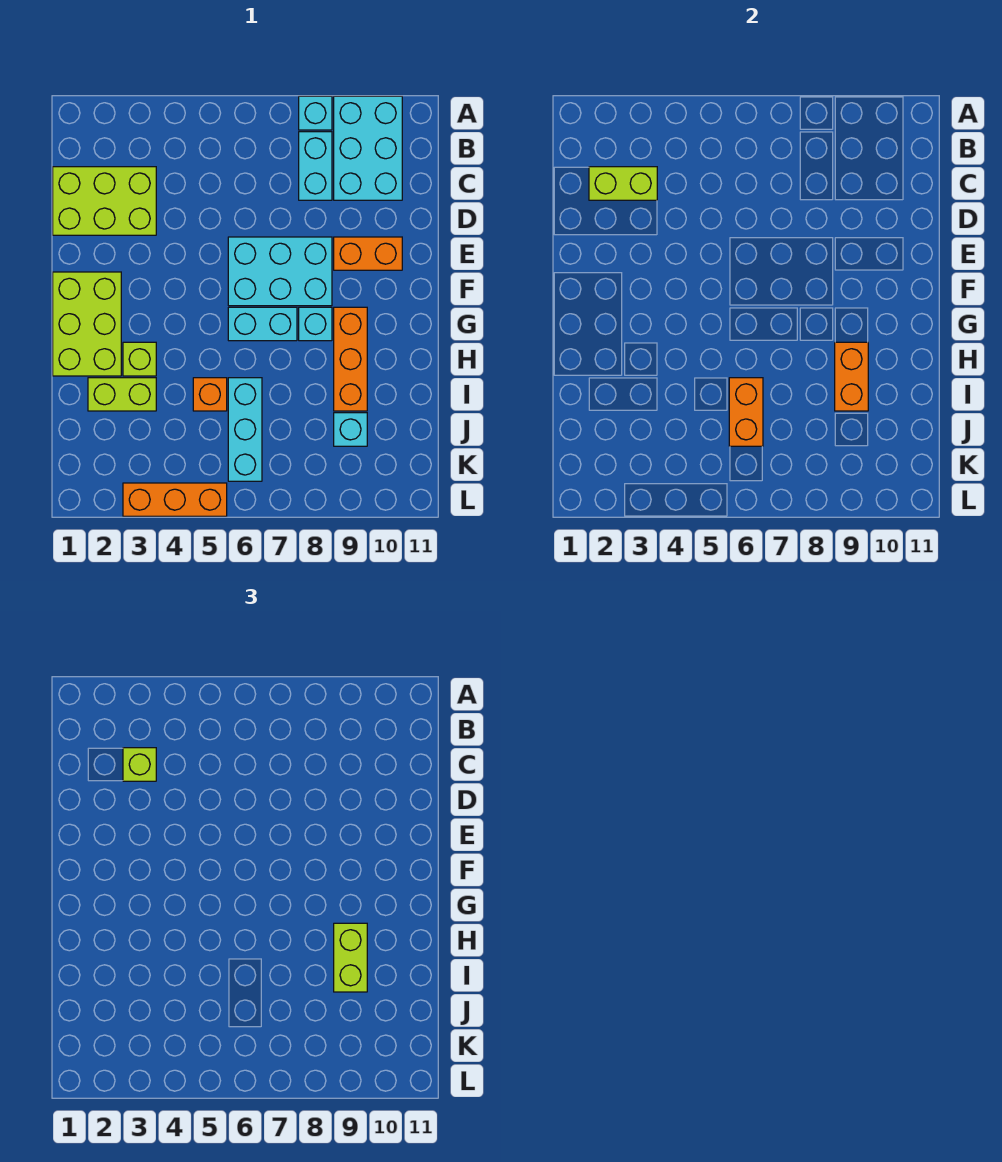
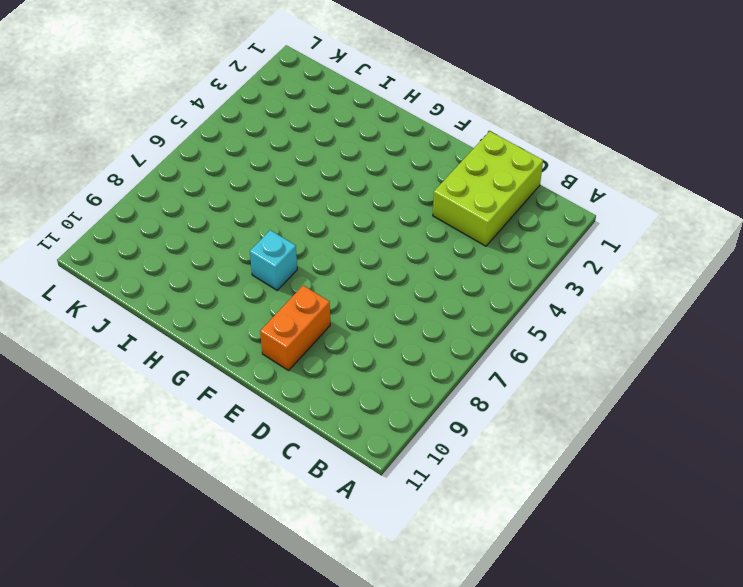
none -> cyan 1x1 brick [299,96,332,130]
none -> cyan 2x3 brick [334,96,402,200]
none -> cyan 1x2 brick [299,132,332,200]

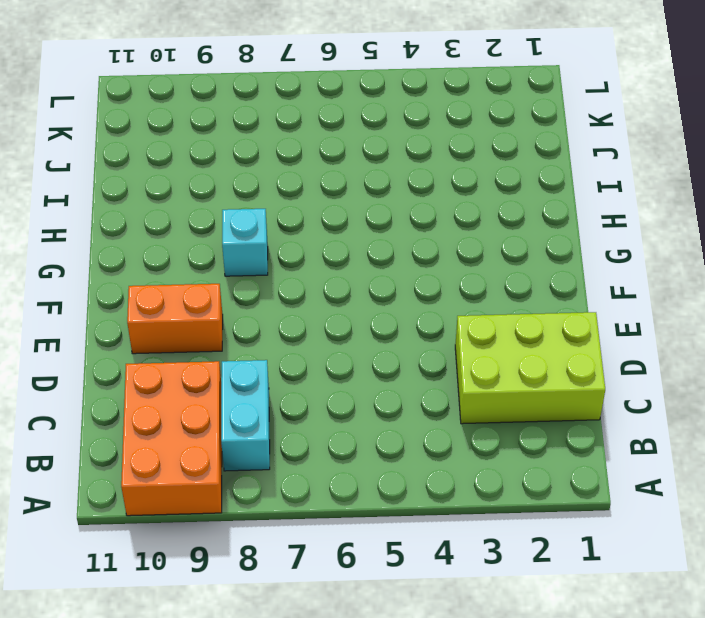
orange 2x3 brick [121,361,222,516] -> cyan 2x3 brick [334,96,402,200]
none -> cyan 1x1 brick [299,96,332,130]
none -> cyan 2x3 brick [228,237,332,306]
none -> lime 2x3 brick [53,272,121,376]

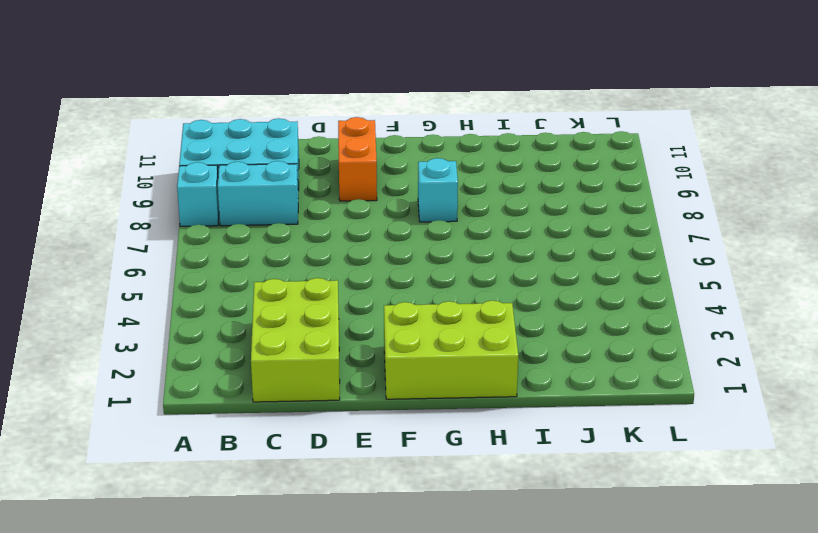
none -> cyan 2x3 brick [228,237,332,306]
none -> cyan 1x2 brick [228,307,297,341]
none -> orange 1x3 brick [334,307,367,411]

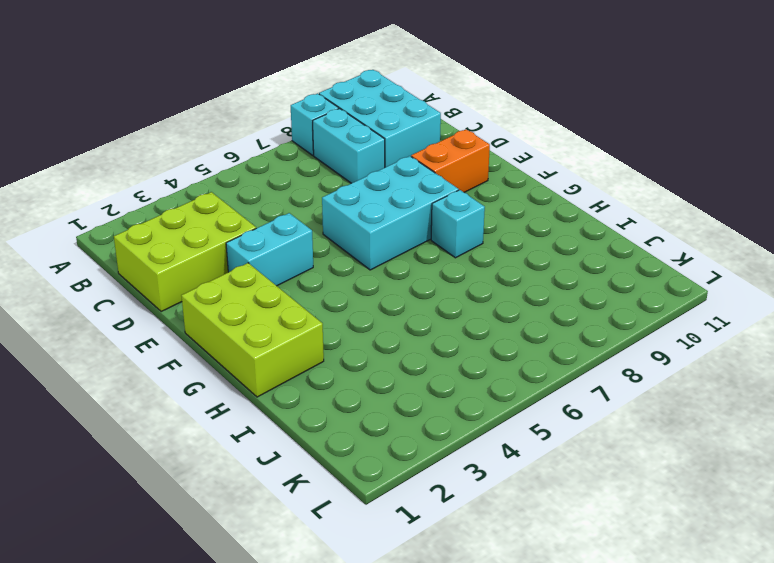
cyan 1x2 brick [226,213,313,286] -> cyan 1x2 brick moved to [228,307,297,341]
none -> orange 1x3 brick [334,307,367,411]
none -> lime 1x1 brick [123,342,156,376]
none -> lime 1x2 brick [88,378,156,411]

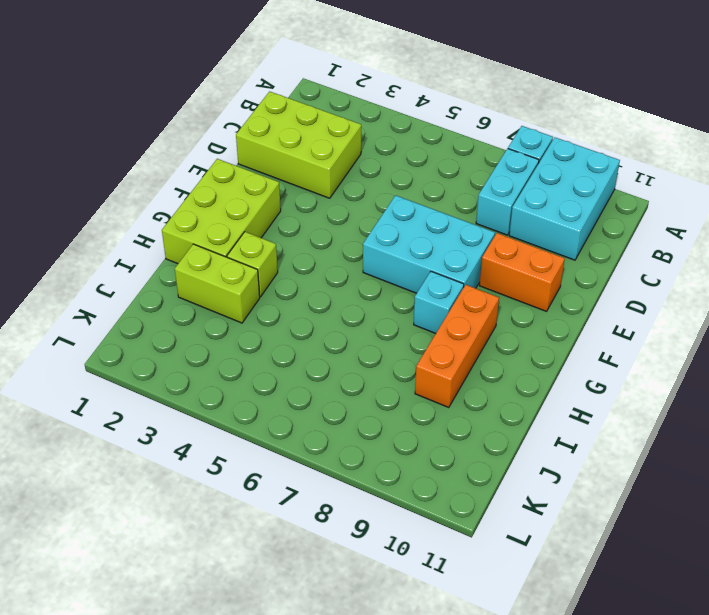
none -> cyan 1x2 brick [228,307,297,341]
none -> orange 1x1 brick [193,378,227,411]
none -> cyan 1x3 brick [228,378,262,481]

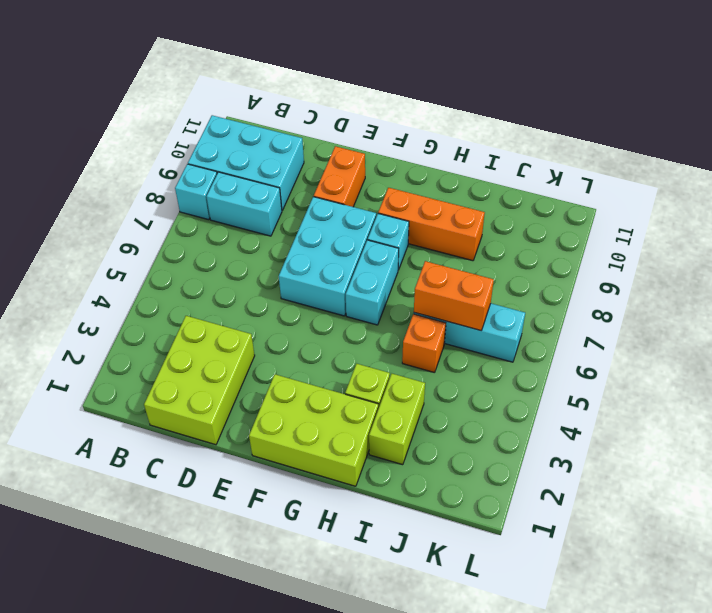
none -> cyan 1x1 brick [334,413,367,446]
none -> orange 1x3 brick [123,483,227,516]
none -> lime 1x2 brick [589,167,657,200]

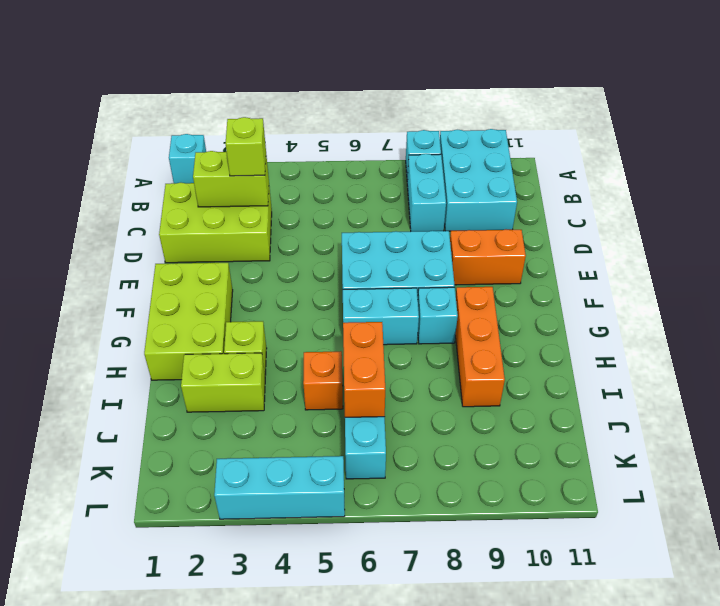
cyan 1x1 brick [169,134,206,183] -> cyan 1x1 brick moved to [334,413,367,446]
cyan 1x3 brick [214,456,345,519] -> orange 1x3 brick [123,483,227,516]
none -> orange 1x2 brick [835,342,868,411]
none -> lime 1x2 brick [334,923,367,992]

